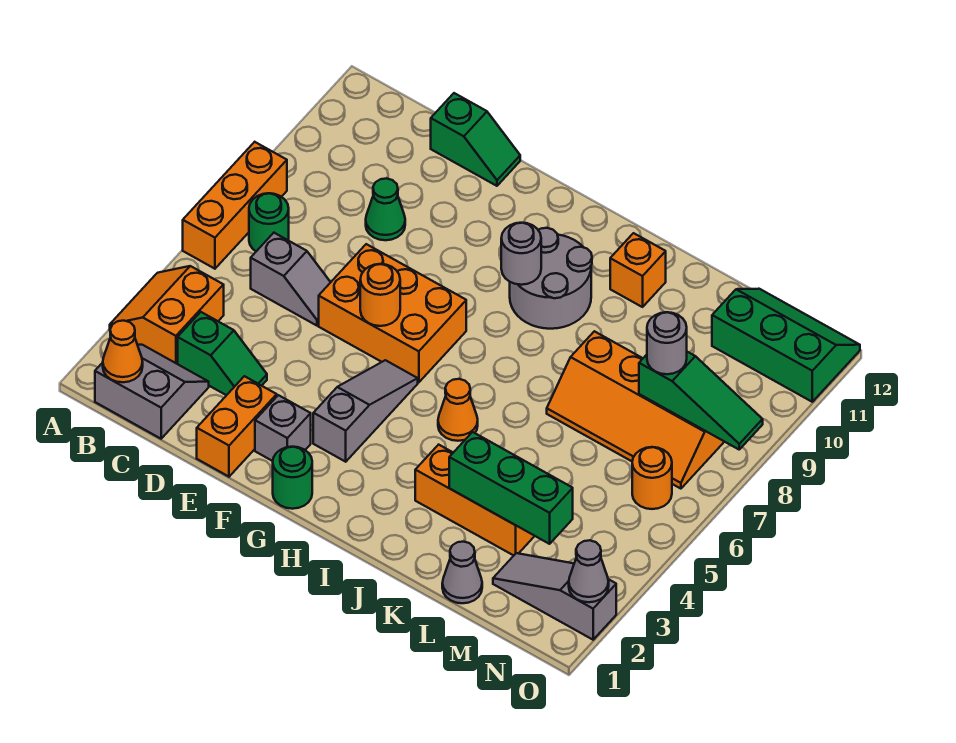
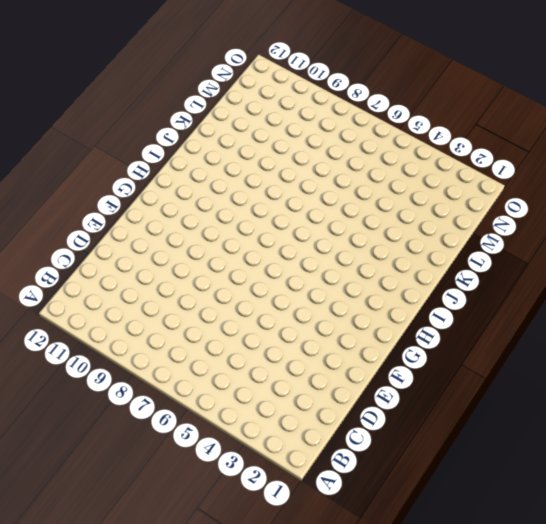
none -> orange 2x2 slope [110,266,224,364]
none -> orange 1x3 brick [183,142,287,269]
none -> grey 2x2 slope [95,345,209,439]

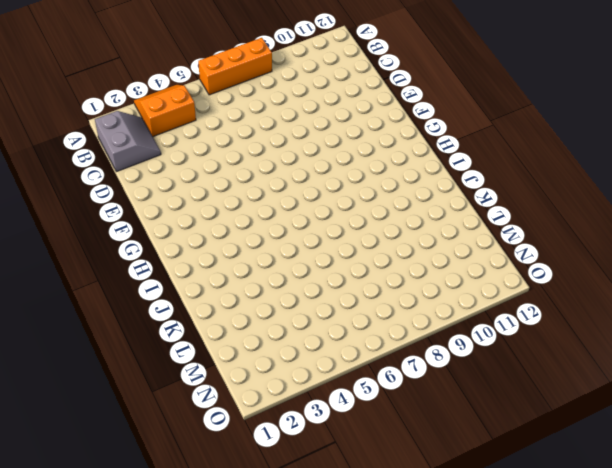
none -> green 1x1 round brick [249,193,289,251]
none -> green 1x2 slope [178,312,267,395]
none -> grey 1x2 slope [251,233,331,326]

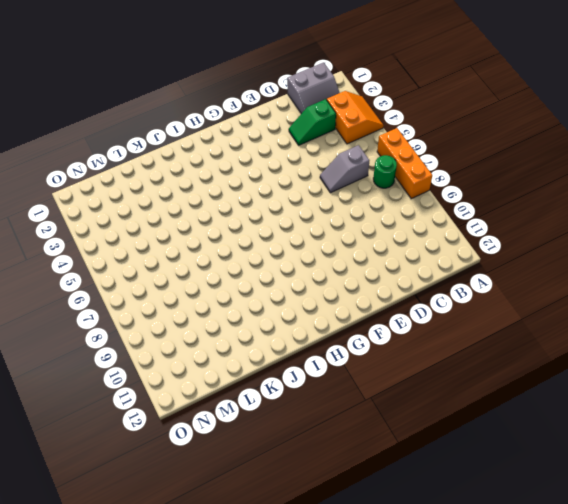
none -> green 1x1 cone [366,178,405,240]
none -> green 1x2 slope [431,93,520,186]
none -> orange 1x2 brick [197,376,277,477]

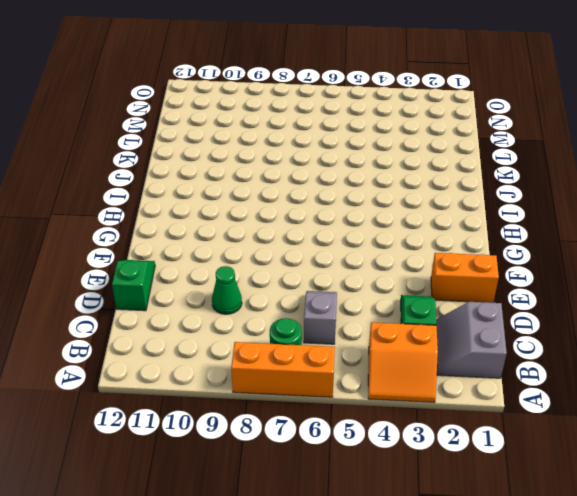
none -> orange 2x3 brick [319,244,466,382]
none -> grey 1x1 brick [255,395,311,461]
none -> green 1x1 round brick [273,447,312,509]

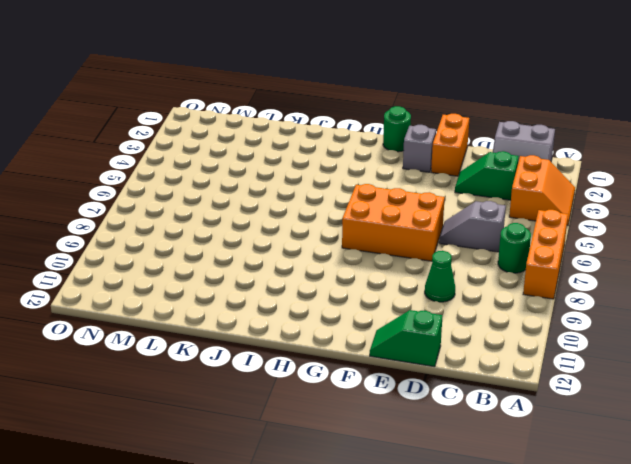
none -> grey 1x3 slope [313,360,418,462]
none -> grey 2x2 round brick [510,228,592,329]
none -> orange 1x1 cone [438,379,478,441]

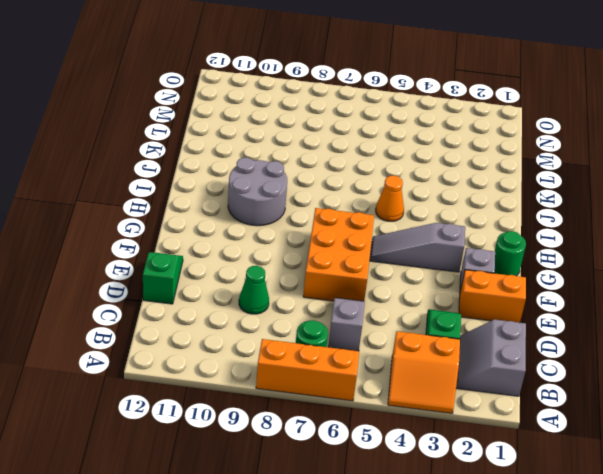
none -> orange 1x3 brick [415,445,534,556]
none -> orange 1x1 brick [610,233,666,307]
none -> orange 2x4 slope [547,331,724,489]

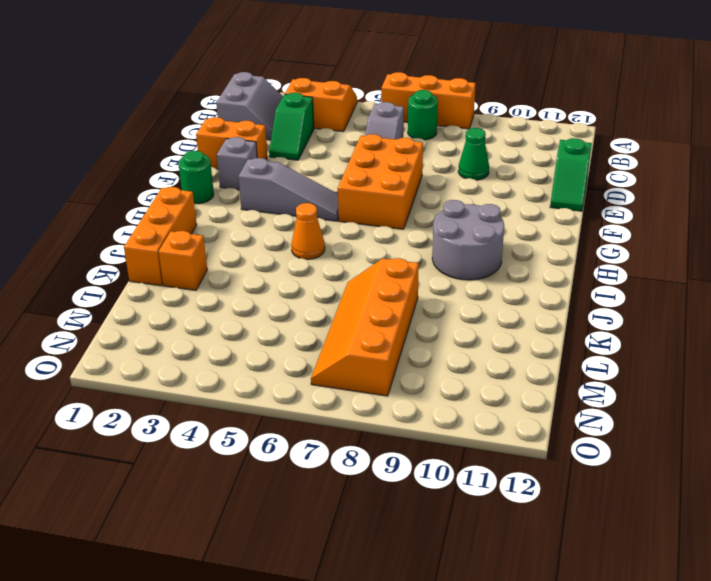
orange 1x3 brick [124,187,197,286] -> orange 1x3 brick moved to [415,445,534,556]
orange 1x1 brick [159,231,207,290] -> orange 1x1 brick moved to [610,233,666,307]
none -> grey 1x1 cone [442,542,482,603]
none -> grey 1x3 slope [493,553,616,640]
none -> green 2x3 slope [712,289,860,402]

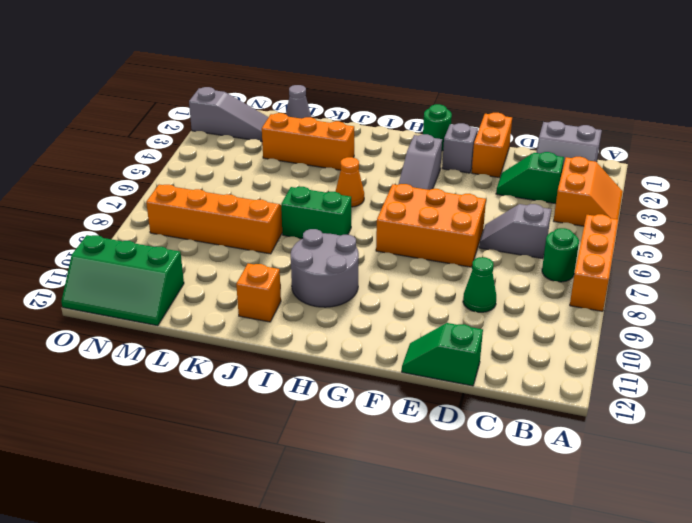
green 1x2 brick [281,187,351,239] -> none
none -> orange 1x1 round brick [632,447,672,509]
none -> orange 1x1 cone [103,321,143,382]
none -> orange 1x1 round brick [360,264,400,326]

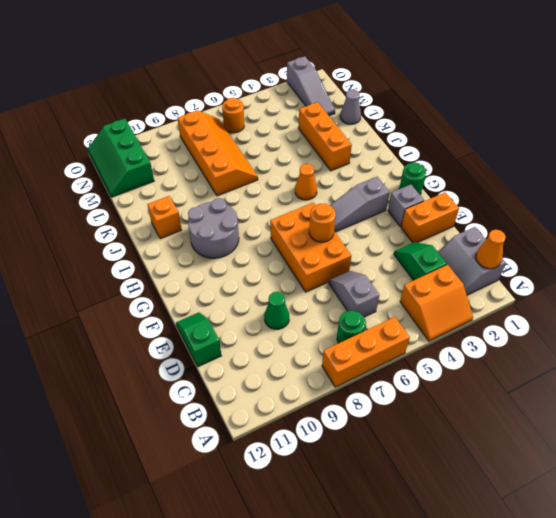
none -> grey 1x1 round brick [501,223,541,285]
none -> green 1x3 brick [449,432,573,544]
none -> green 1x3 slope [639,352,763,449]

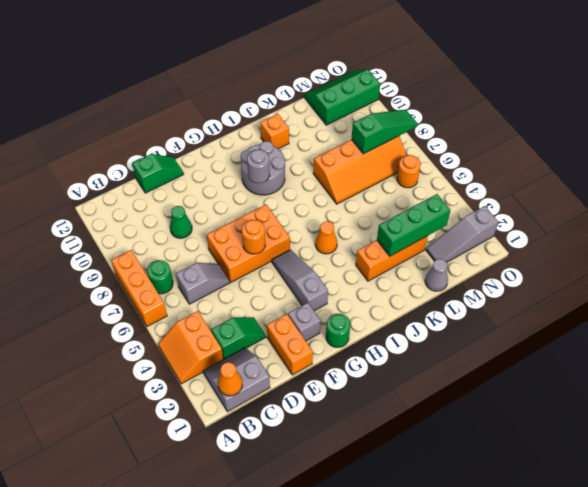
none -> grey 1x1 cone [569,540,609,602]
none -> grey 1x1 round brick [647,312,687,374]

